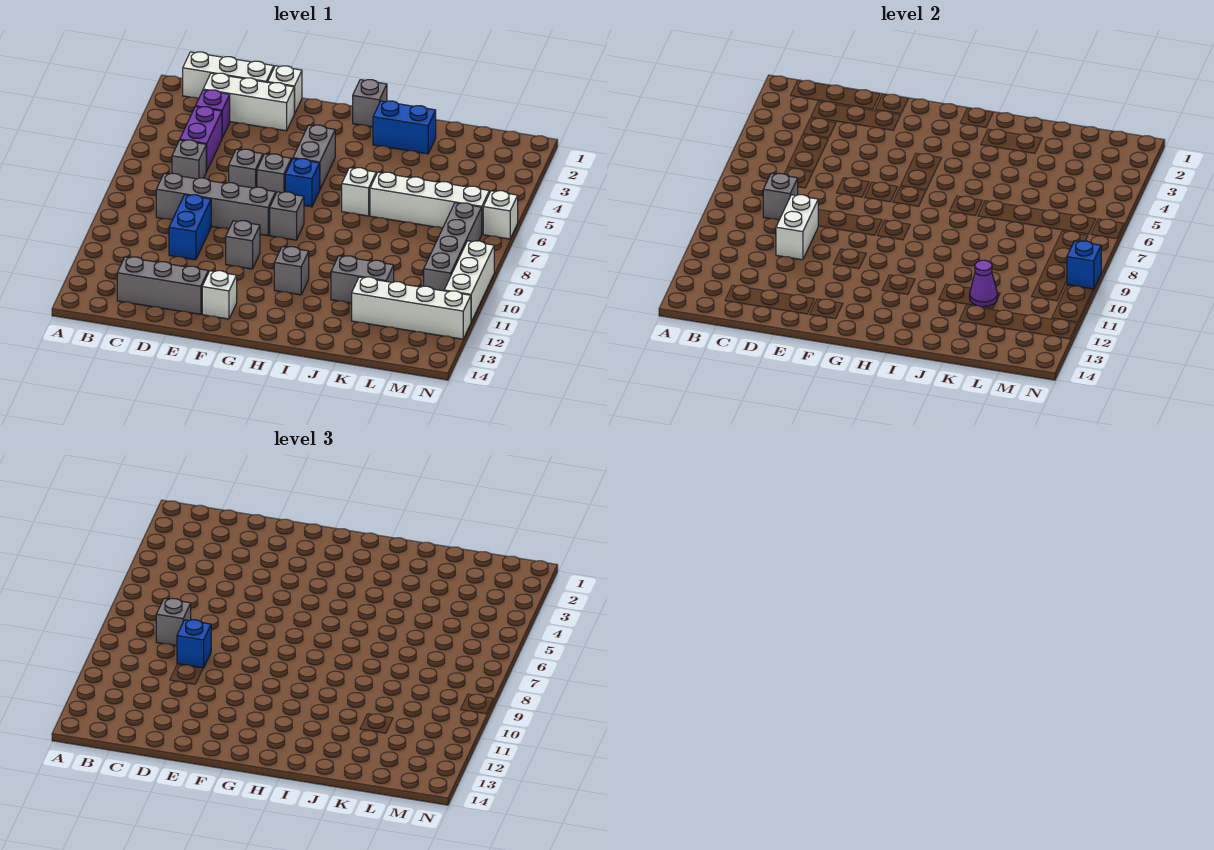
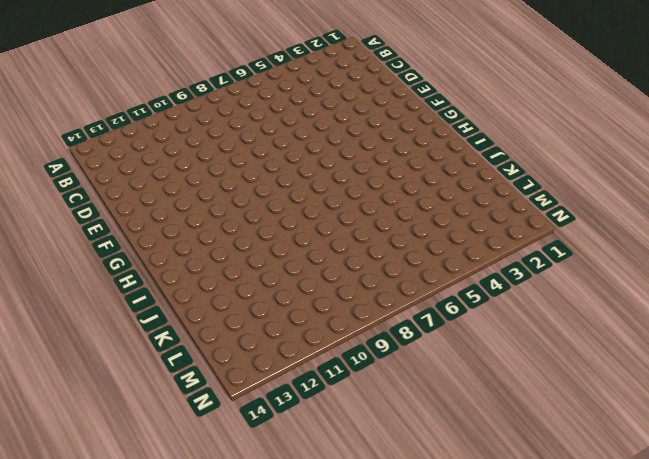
none -> white 1x3 brick [183,52,274,99]
none -> white 1x3 brick [203,73,294,131]
none -> purple 1x1 brick [195,90,230,138]
none -> purple 1x2 brick [180,107,222,171]

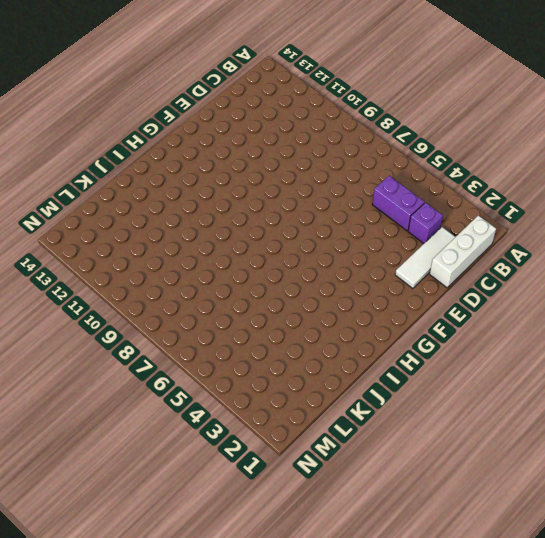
white 1x3 tile [395,227,455,289] -> white 1x3 brick [203,73,294,131]
none -> grey 1x1 brick [172,140,207,179]
none -> grey 1x4 brick [156,173,276,236]
none -> grey 1x3 brick [117,257,208,314]
none -> blue 1x2 brick [169,195,211,260]

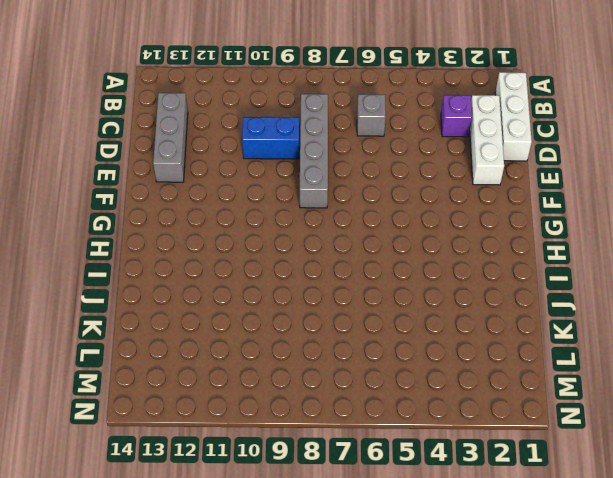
none -> purple 1x2 brick [180,107,222,171]
none -> white 1x1 brick [268,66,302,114]
none -> grey 1x1 brick [229,149,263,188]
none -> grey 1x1 brick [257,154,291,193]

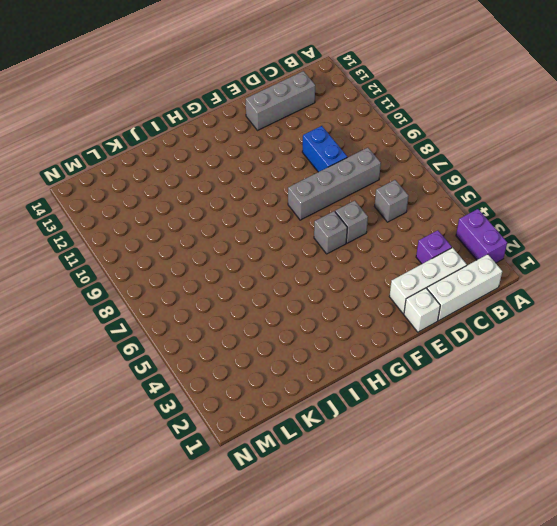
purple 1x2 brick [456,209,507,263] -> purple 1x2 brick moved to [180,107,222,171]
none -> grey 1x1 brick [226,221,260,269]
none -> white 1x1 brick [202,271,237,319]
none -> grey 1x2 brick [293,125,335,189]
none -> blue 1x1 brick [285,159,320,207]

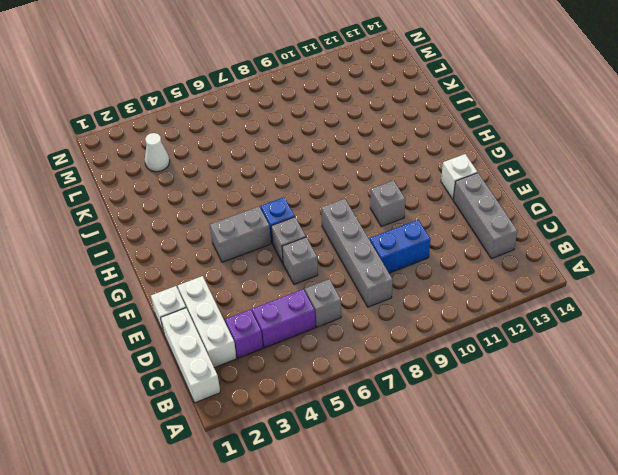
white 1x1 cone [145,133,170,172] -> none
none -> grey 1x1 brick [270,192,304,240]
none -> grey 1x1 brick [353,80,387,127]
none -> grey 1x1 brick [274,247,309,295]
none -> blue 1x2 brick [373,101,436,154]

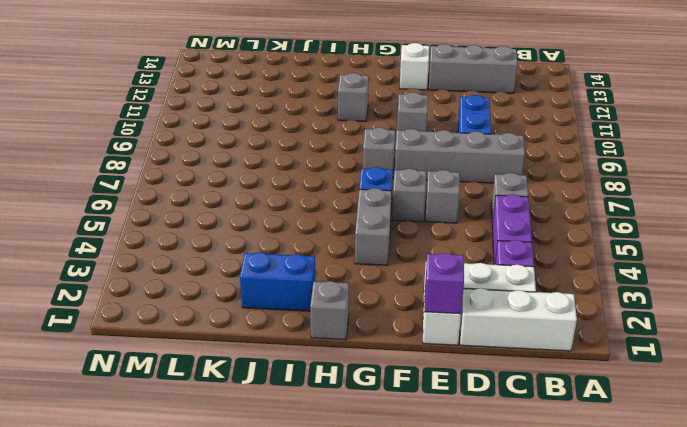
purple 1x1 brick [425,253,464,314] -> none
none -> white 1x1 brick [342,168,376,216]
none -> white 1x4 brick [370,172,489,233]
none -> grey 1x2 brick [331,256,394,303]
none -> white 1x4 brick [352,277,471,339]

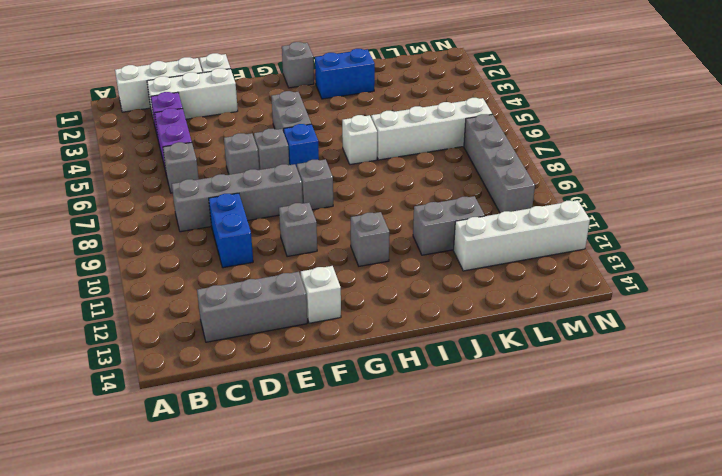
none -> white 1x1 brick [483,191,518,239]
none -> white 1x3 brick [444,241,494,322]
none -> grey 1x1 brick [763,173,798,220]
none -> white 1x2 brick [776,195,818,260]

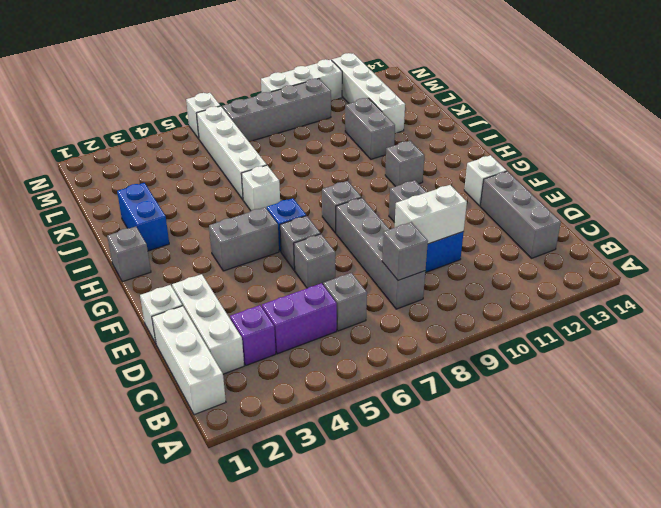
none -> purple 1x1 cone [970,260,998,307]
none -> blue 1x1 brick [1067,241,1101,289]
none -> grey 1x1 brick [156,598,191,646]
none -> blue 1x1 brick [177,620,211,668]

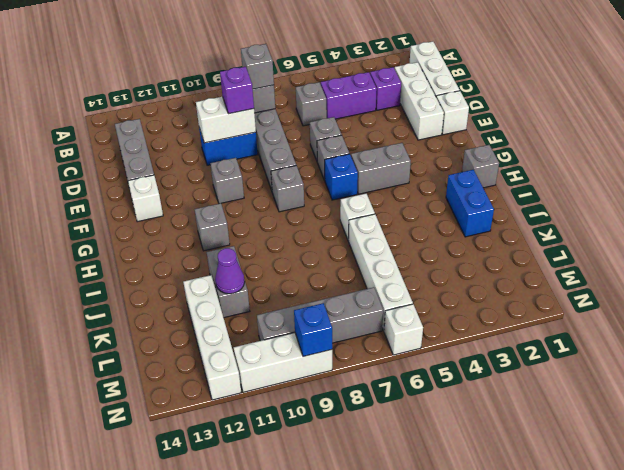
purple 1x1 brick [220,67,254,114] -> blue 1x1 brick [177,620,211,668]

